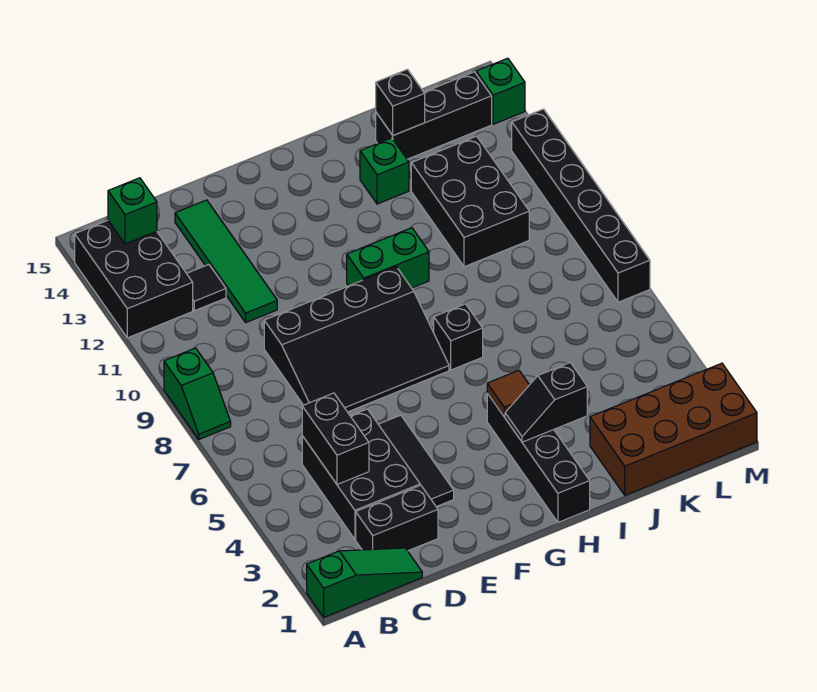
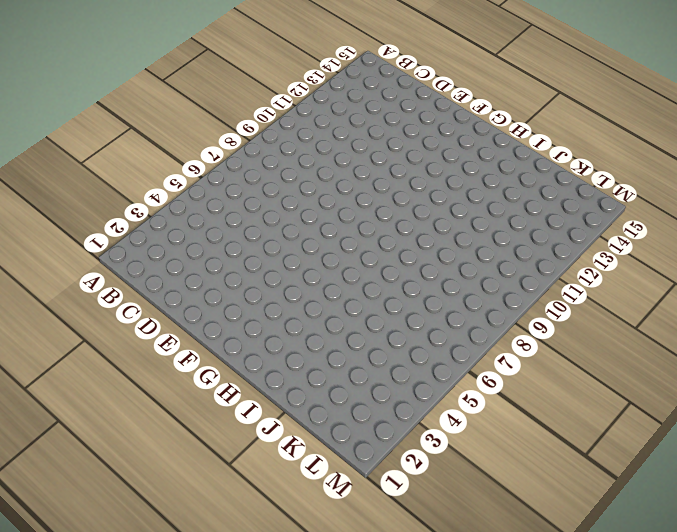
none -> green 1x3 slope [307,548,422,617]
none -> green 1x2 slope [164,348,231,439]
none -> black 2x3 brick [75,220,193,338]

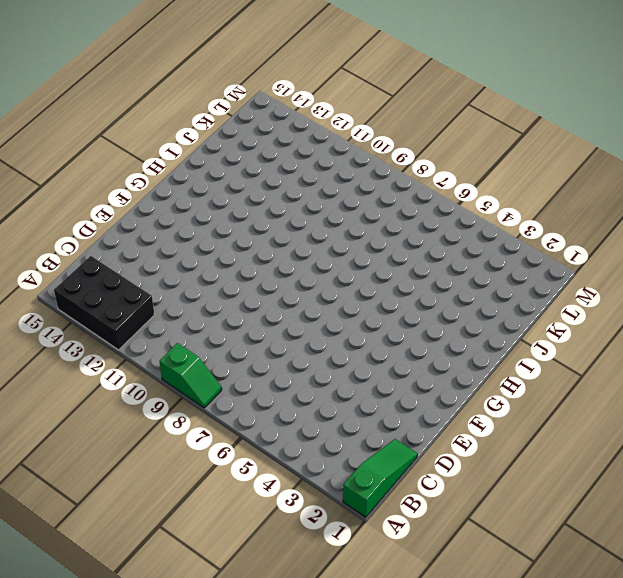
none -> black 1x2 brick [356,485,438,551]
none -> black 2x3 brick [302,409,420,539]
none -> black 1x1 tile [187,265,226,311]

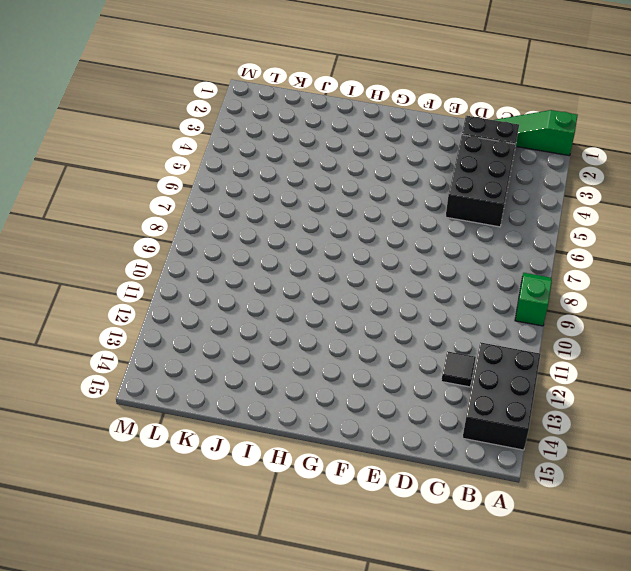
none -> black 3x4 slope [264,267,449,412]
none -> green 1x4 tile [175,200,277,322]
none -> black 1x3 tile [378,415,454,507]

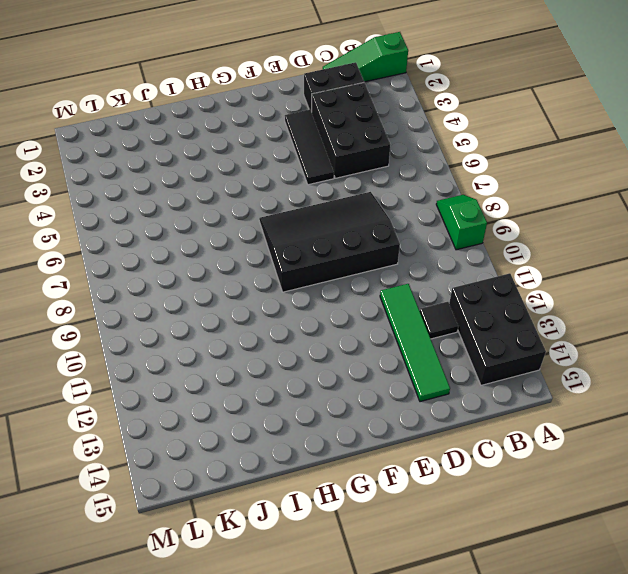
none -> green 1x2 brick [347,228,429,288]
none -> black 1x4 brick [487,393,590,522]
none -> black 1x1 brick [434,304,483,370]

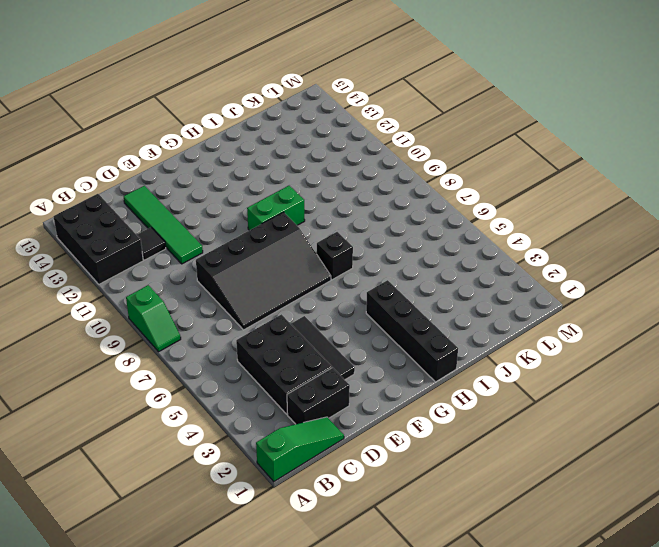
none -> green 1x1 brick [360,138,409,204]
none -> brown 2x4 brick [590,363,757,495]
none -> black 2x3 brick [411,136,529,267]

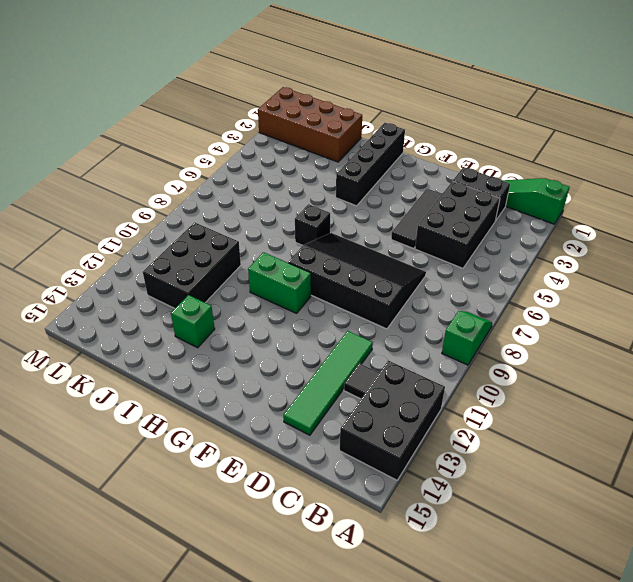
none -> black 1x3 brick [376,72,492,159]
none -> black 1x6 brick [512,109,650,302]
none -> green 1x1 brick [476,58,525,124]

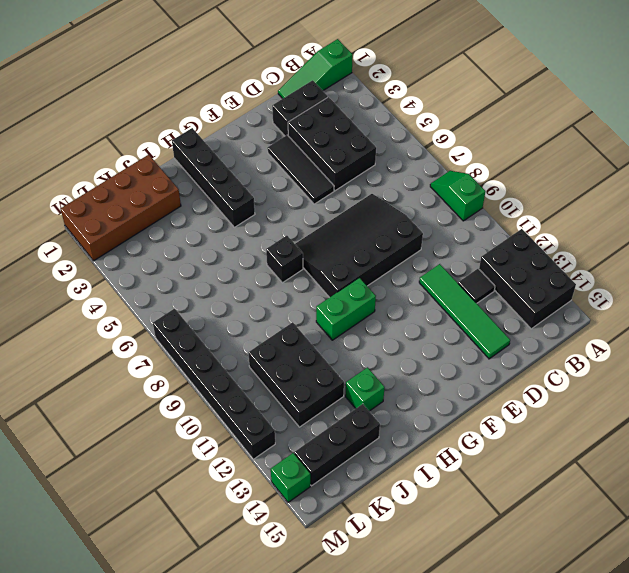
none -> green 1x1 brick [108,178,157,244]
none -> black 1x2 brick [302,393,369,484]
none -> black 1x2 slope [505,363,587,442]

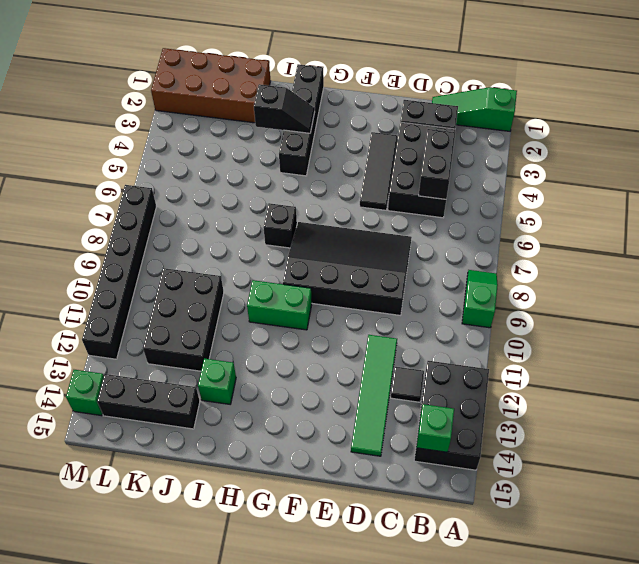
none -> brown 1x1 tile [487,370,529,417]
none -> black 1x1 brick [376,69,425,135]

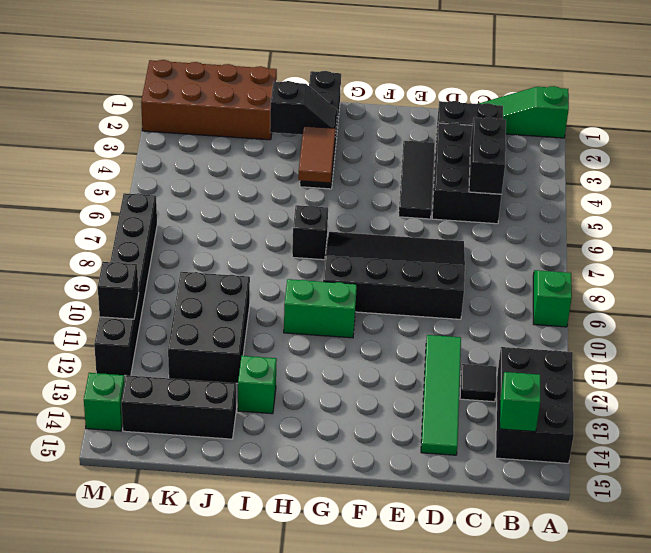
brown 1x2 tile [298,126,336,182] -> brown 1x1 tile [487,370,529,417]
black 1x1 brick [98,262,139,319] -> black 1x1 brick moved to [376,69,425,135]

